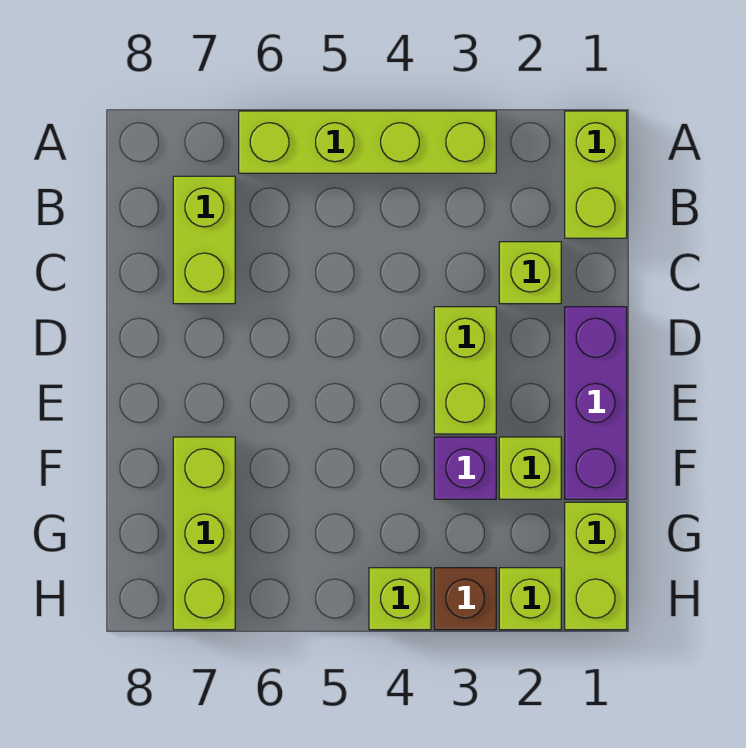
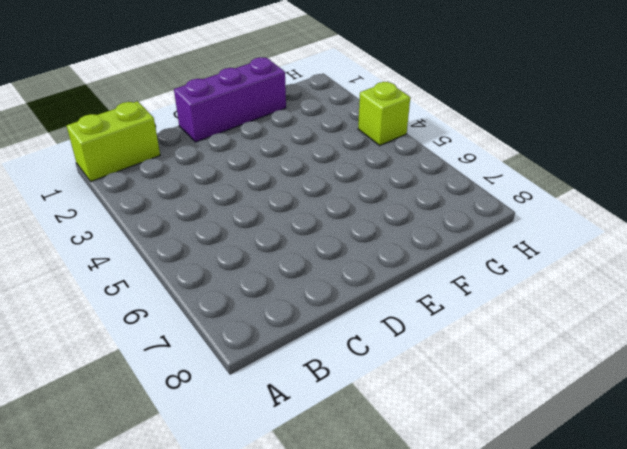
none -> lime 1x4 brick [239,111,496,173]
none -> lime 1x2 brick [173,176,235,304]
none -> lime 1x1 brick [499,242,561,304]

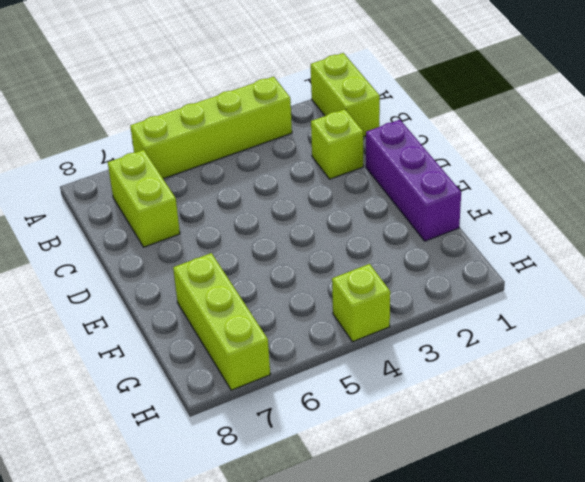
none -> lime 1x2 brick [434,307,496,434]
none -> lime 1x1 brick [499,437,561,499]
none -> purple 1x1 brick [434,437,496,499]

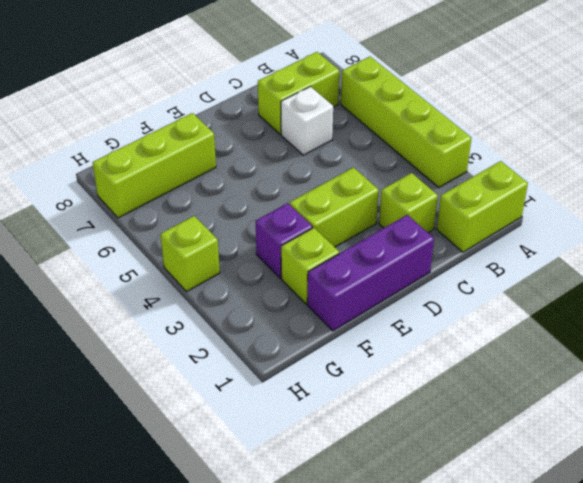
white 1x1 brick [281,87,333,155] -> none
none -> lime 1x2 brick [565,502,627,630]
none -> lime 1x1 brick [499,568,561,630]
none -> brown 1x1 brick [434,568,496,630]

